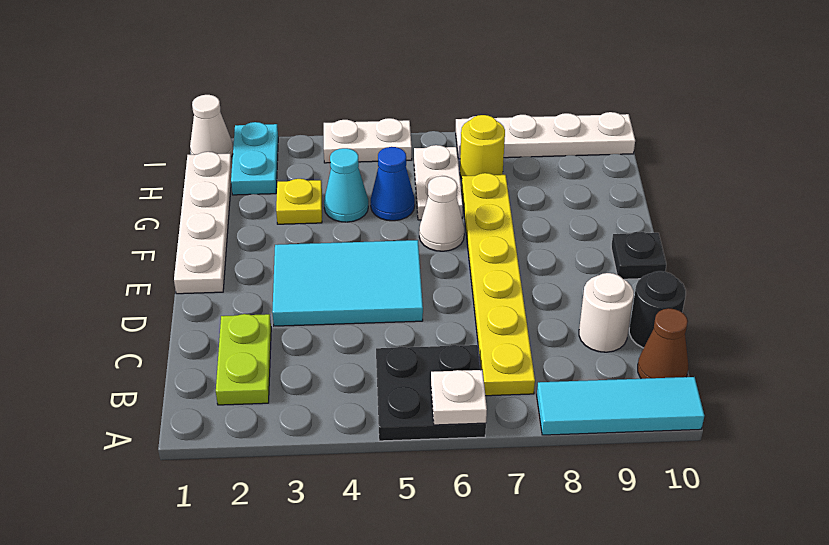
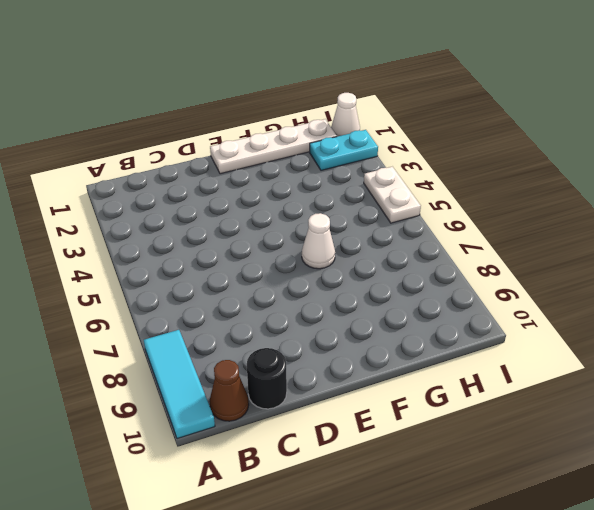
none -> black 2x2 plate [376,345,486,441]
none -> lime 1x2 plate [216,314,271,405]
none -> yellow 1x6 plate [462,173,535,396]

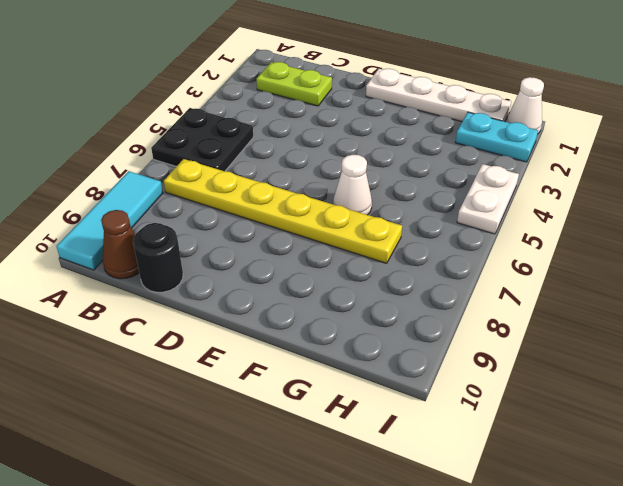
none -> white 1x1 round brick [579,273,634,352]
none -> cyan 2x3 tile [272,240,423,326]
none -> black 1x1 plate [611,232,666,279]

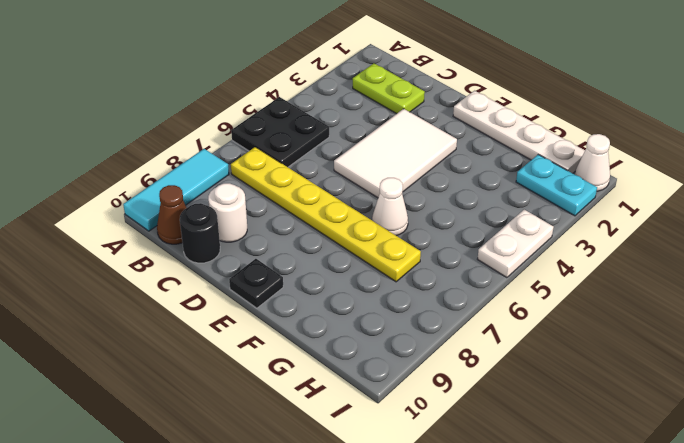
white 2x3 tile [334,109,457,198] -> cyan 2x3 tile [272,240,423,326]
none -> yellow 1x1 plate [276,179,322,224]
none -> cyan 1x1 cone [324,148,368,222]
none -> blue 1x1 cone [371,147,415,221]

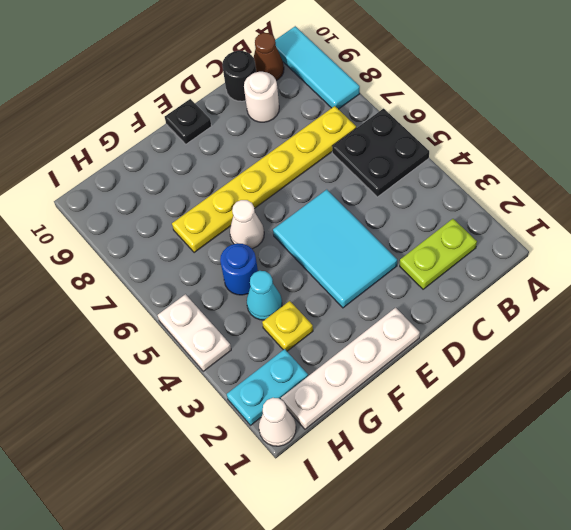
blue 1x1 round brick [220,243,258,295] -> blue 1x1 cone [371,147,415,221]
none -> white 1x2 plate [414,145,463,220]
none -> yellow 1x1 round brick [460,115,505,178]
none -> white 1x4 plate [456,112,635,159]

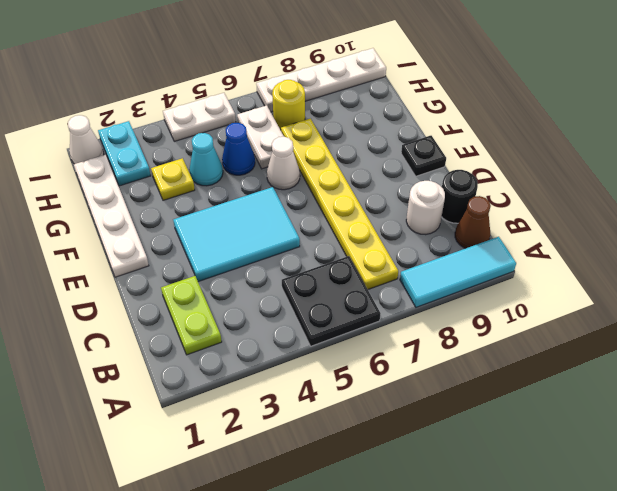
none -> white 1x1 plate [431,370,487,425]

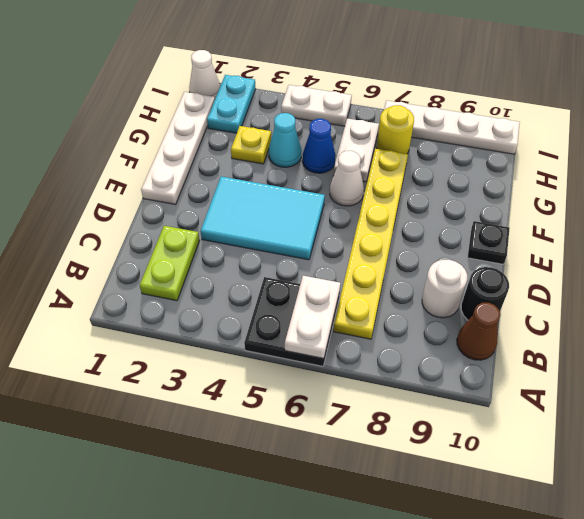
white 1x2 plate [285,276,340,359] -> white 1x1 plate [431,370,487,425]
none -> cyan 1x3 tile [537,377,704,435]

